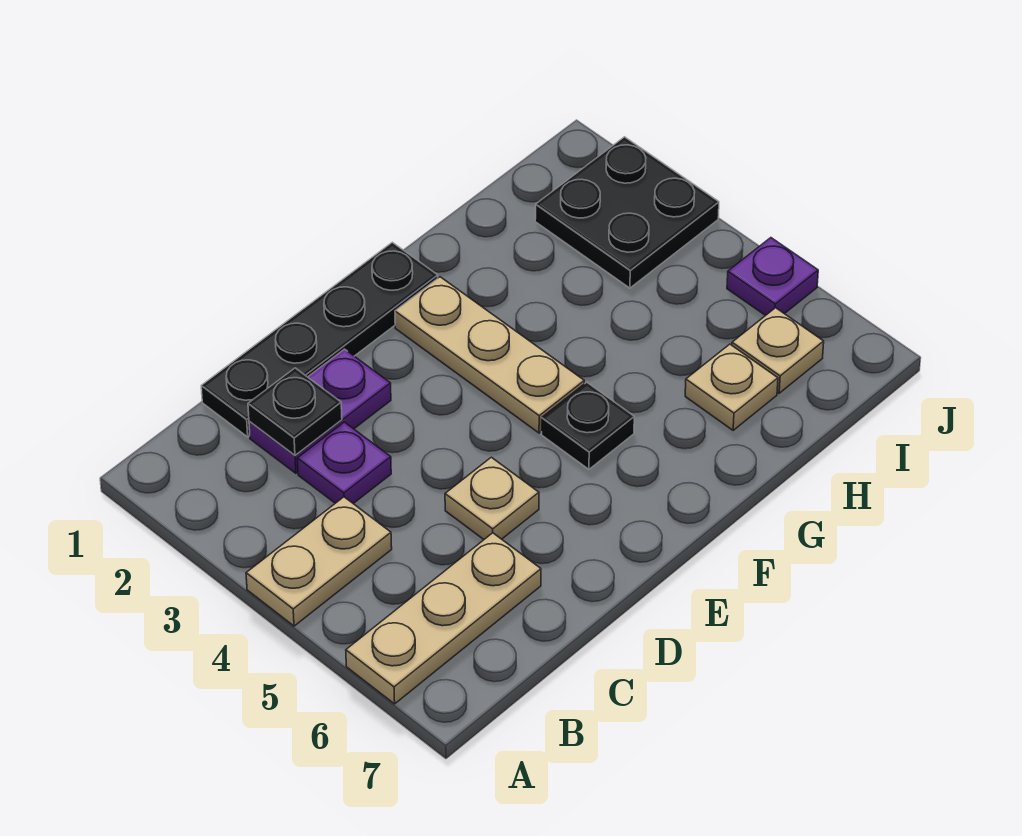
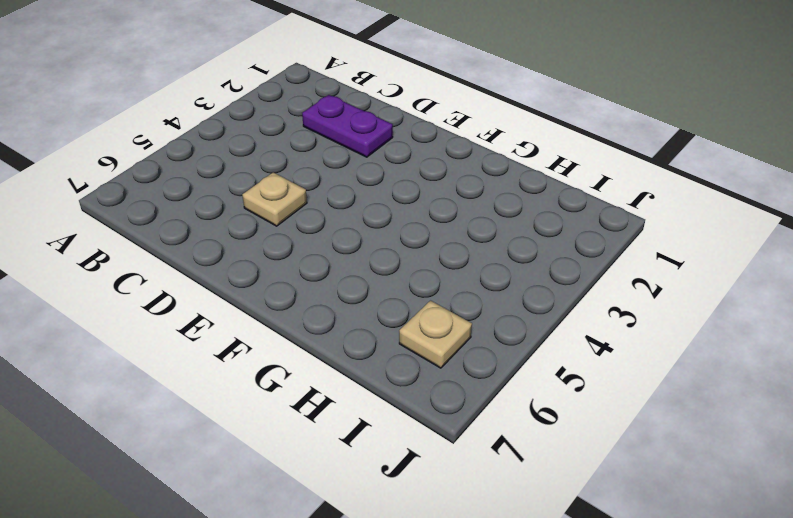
none -> tan 1x2 plate [246,497,392,626]
none -> tan 1x3 plate [346,533,541,704]
none -> black 1x4 plate [201,242,438,437]

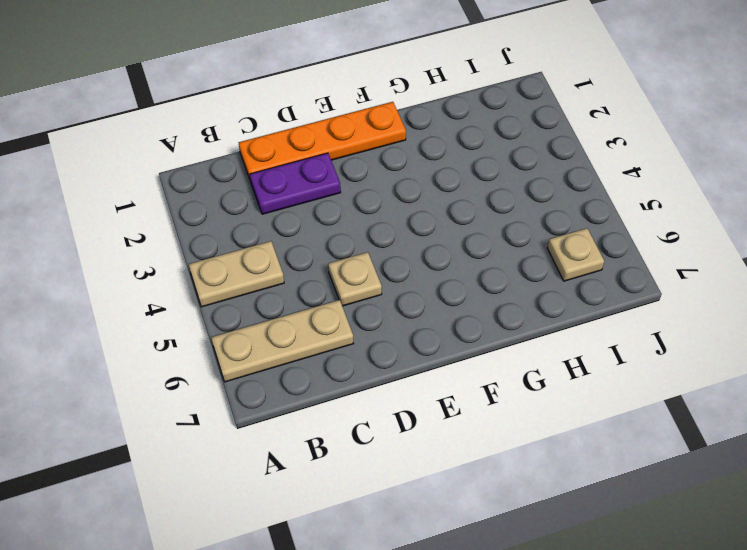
orange 1x4 plate [239,102,406,182] -> black 1x4 plate [201,242,438,437]
none -> purple 1x1 plate [297,422,391,504]
none -> tan 1x3 plate [395,277,584,433]
none -> black 1x1 plate [542,382,634,469]

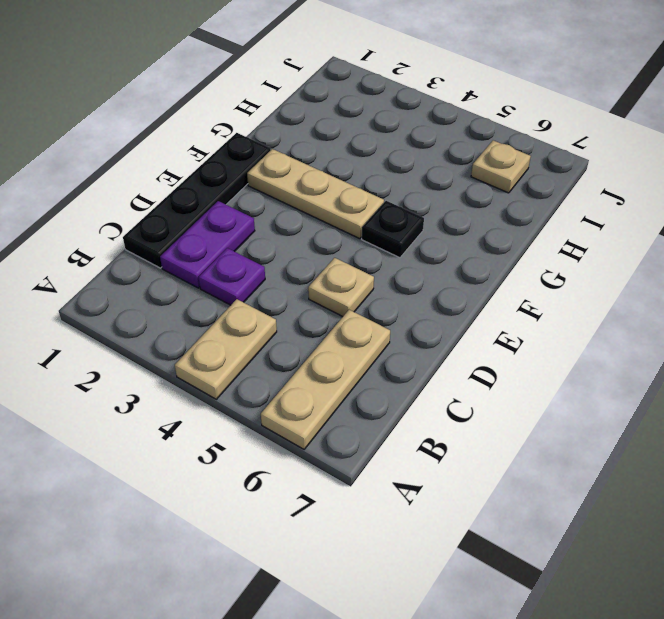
none -> tan 1x1 plate [685,344,778,430]
none -> black 2x2 plate [535,137,719,288]
none -> purple 1x1 plate [727,238,818,316]

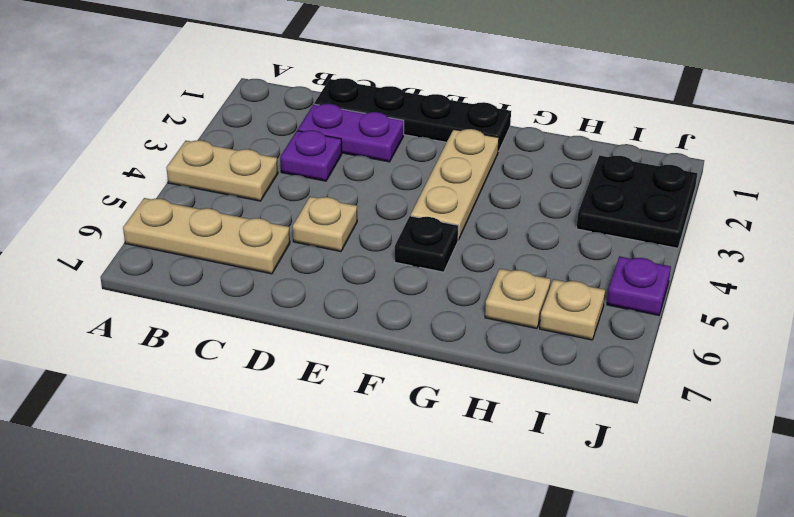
none -> black 1x1 plate [248,368,342,455]

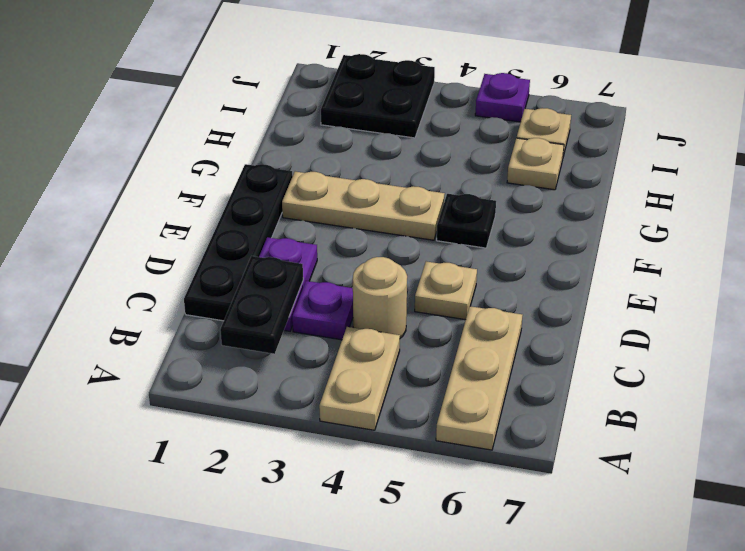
black 1x2 plate [220,256,303,354] -> black 1x1 plate [248,368,342,455]
tan 1x1 round brick [353,257,407,338] -> none

